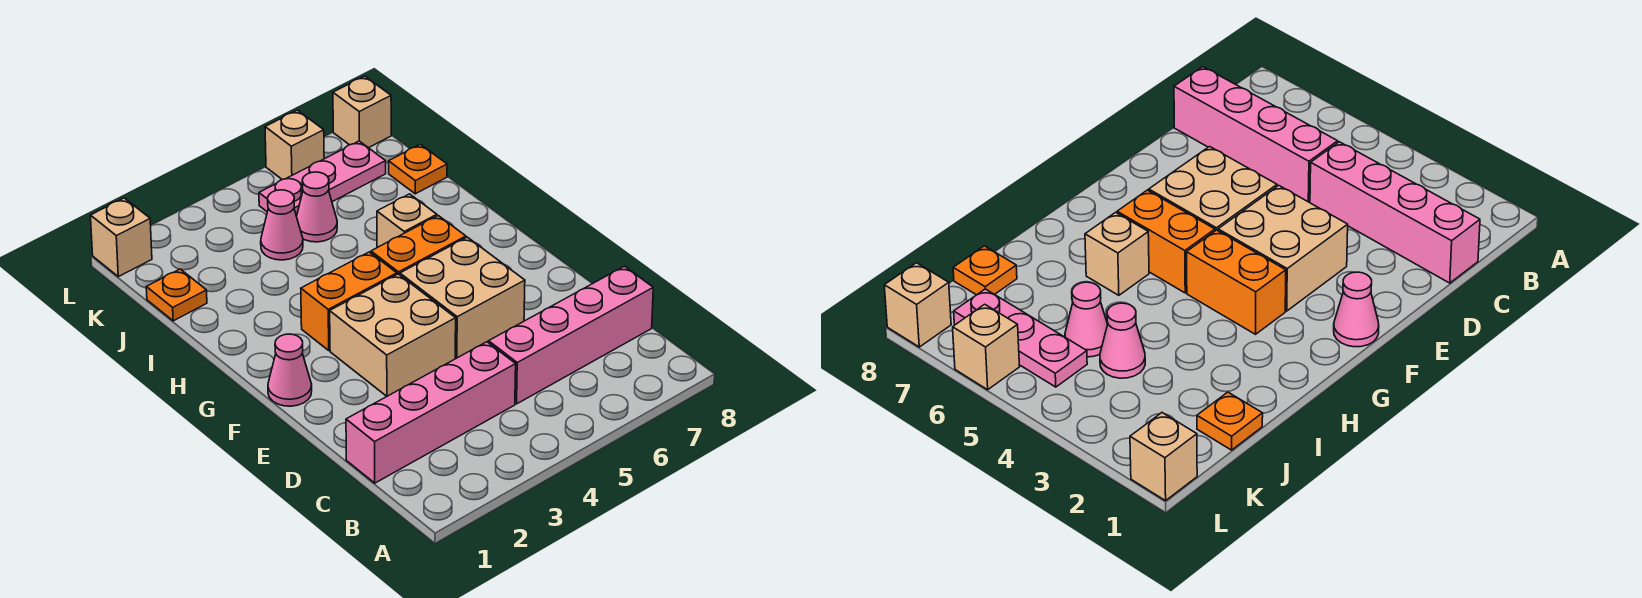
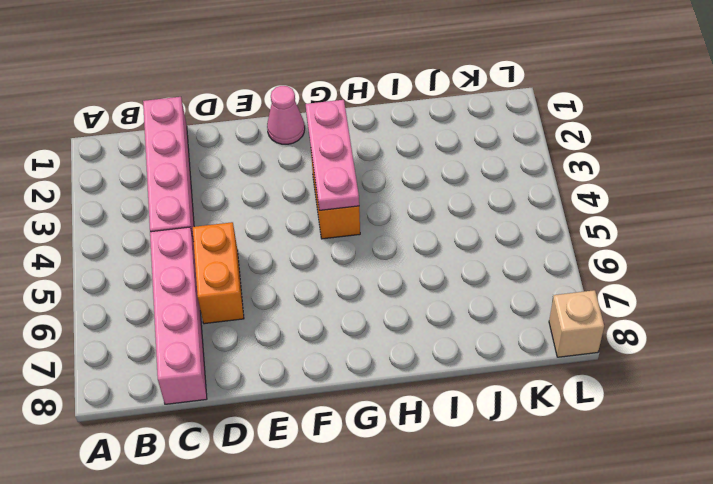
orange 1x2 brick [193,222,244,324] -> orange 1x2 brick moved to [371,216,466,275]
pink 1x3 plate [306,100,359,210] -> pink 1x3 plate moved to [259,141,386,216]
none -> tan 2x2 brick [330,274,456,396]
none -> tan 2x2 brick [400,237,525,358]
none -> tan 1x1 brick [377,194,437,248]

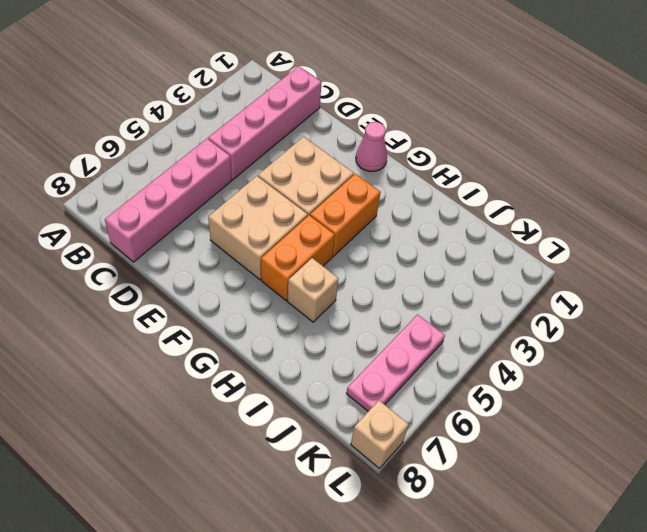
none -> orange 1x1 plate [146,269,207,321]
none -> pink 1x1 cone [261,190,303,260]
none -> pink 1x1 cone [297,172,337,242]

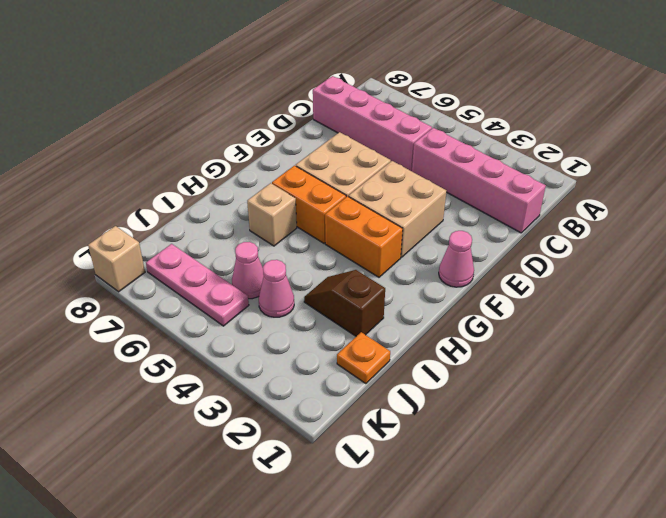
brown 1x2 slope [304,270,385,336] -> none
none -> orange 1x1 plate [389,144,447,194]
none -> tan 1x1 brick [90,198,152,277]
none -> tan 1x1 brick [265,110,324,180]

